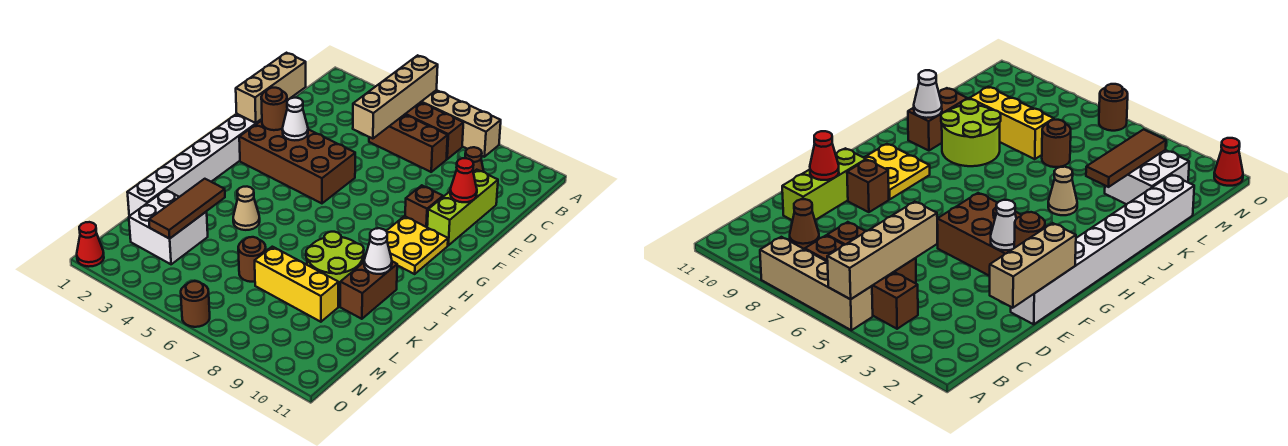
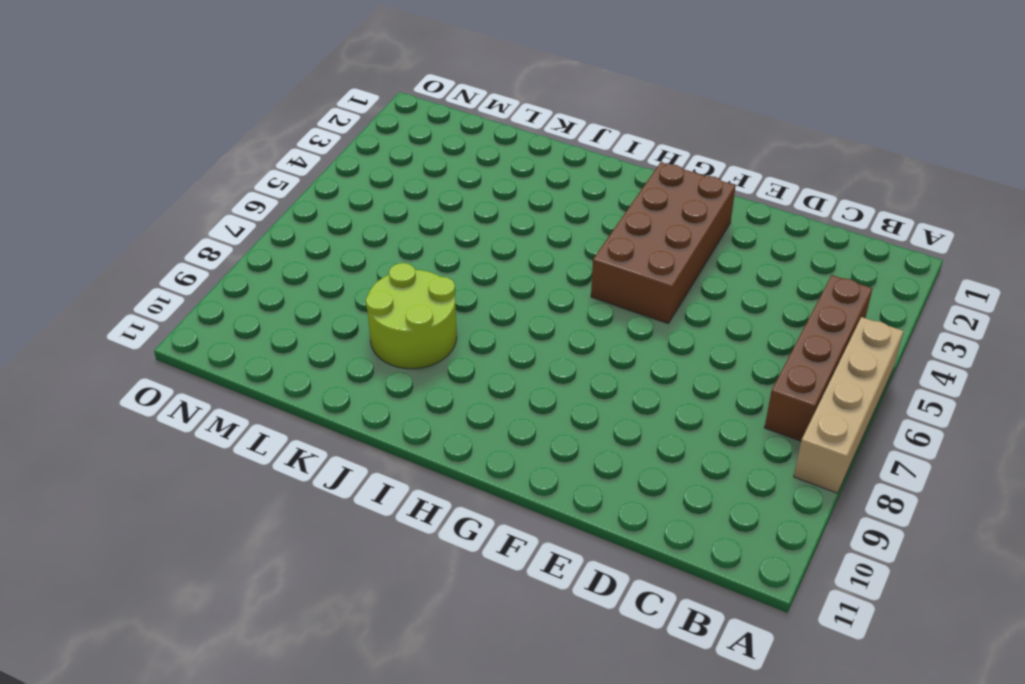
none -> brown 1x3 brick [369,115,448,172]
none -> brown 1x1 cone [465,147,484,172]
none -> lime 1x3 brick [427,170,498,245]

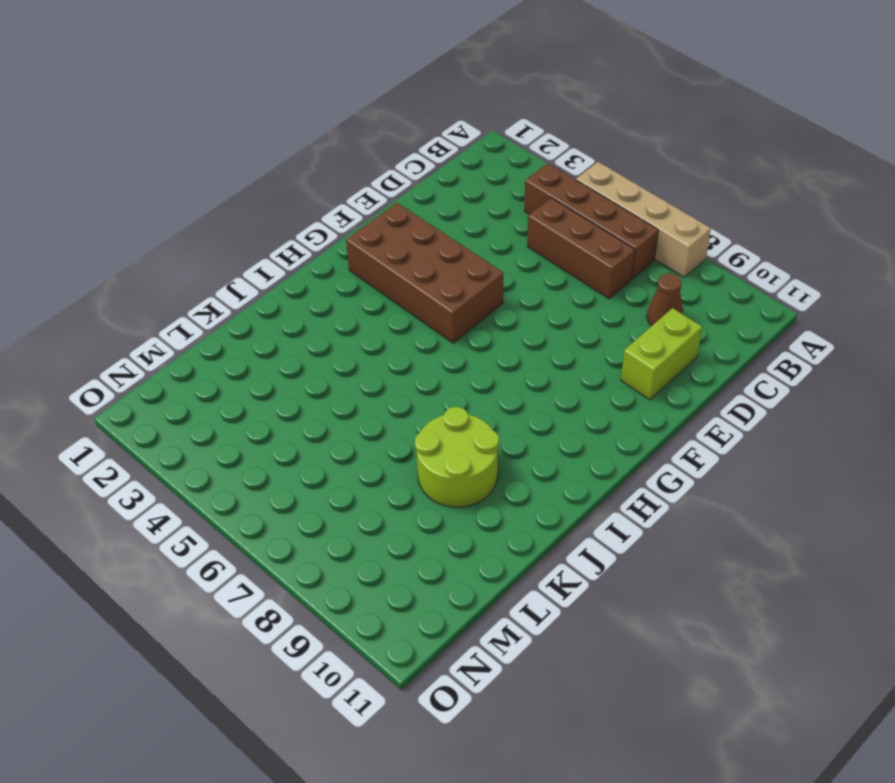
lime 1x2 brick [621,308,702,400] -> lime 1x3 brick [427,170,498,245]
none -> white 1x8 brick [127,100,288,216]
none -> brown 1x1 brick [405,185,443,227]
none -> yellow 2x2 plate [386,216,448,274]

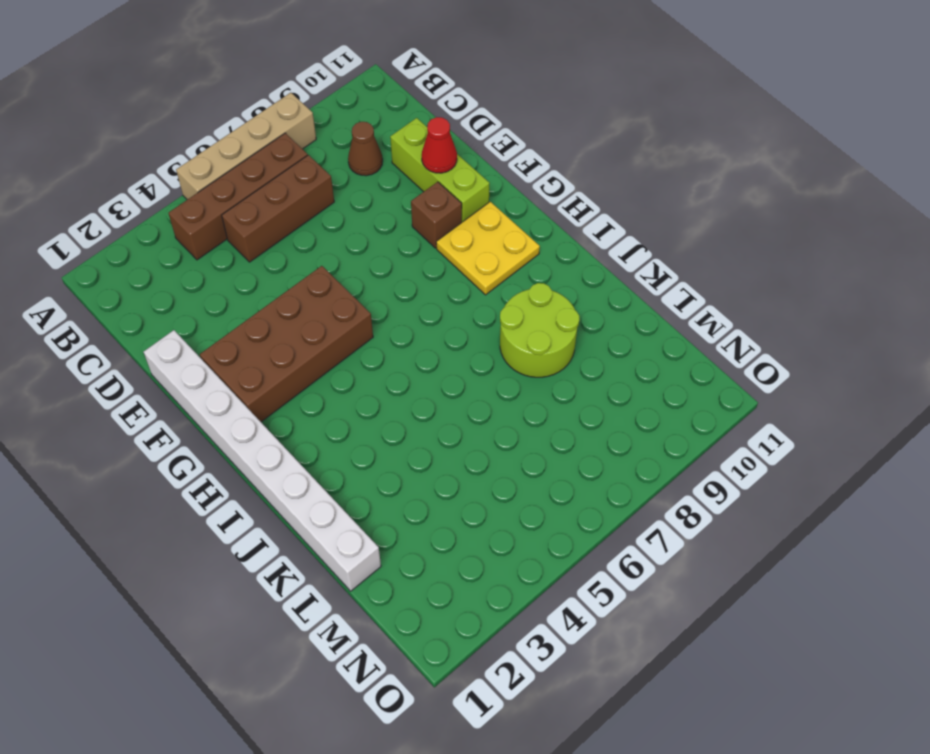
none -> tan 1x1 cone [233,187,260,230]
none -> brown 1x2 brick [340,261,397,319]
none -> white 2x2 brick [129,190,208,264]

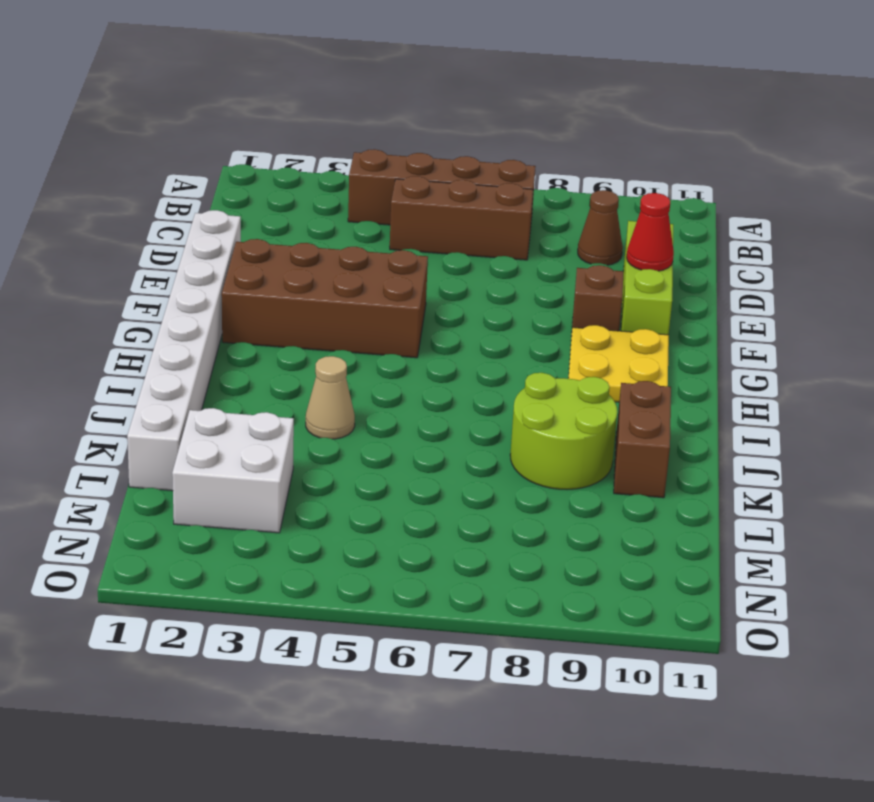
none -> tan 1x4 brick [421,90,501,157]
none -> brown 1x1 round brick [238,237,266,282]
none -> yellow 1x3 brick [255,247,338,322]

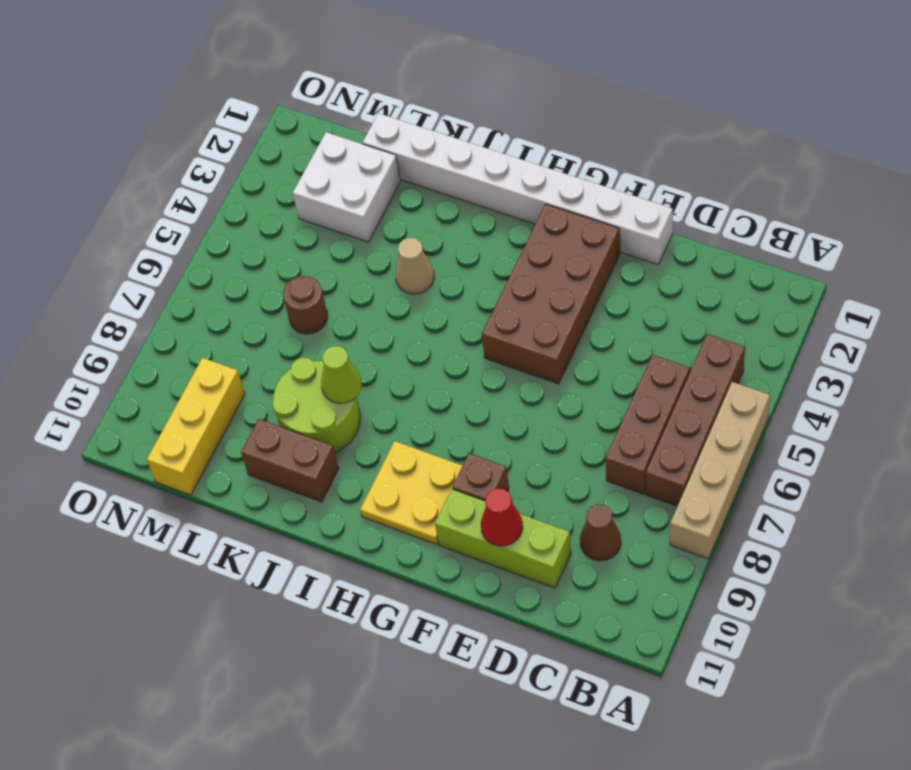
lime 1x1 cone [321,346,362,404] -> none
yellow 1x3 brick [147,358,245,495] -> yellow 1x3 brick moved to [255,247,338,322]
none -> red 1x1 cone [77,222,104,267]
none -> brown 1x1 round brick [181,281,210,327]
none -> tan 1x4 brick [353,55,438,139]

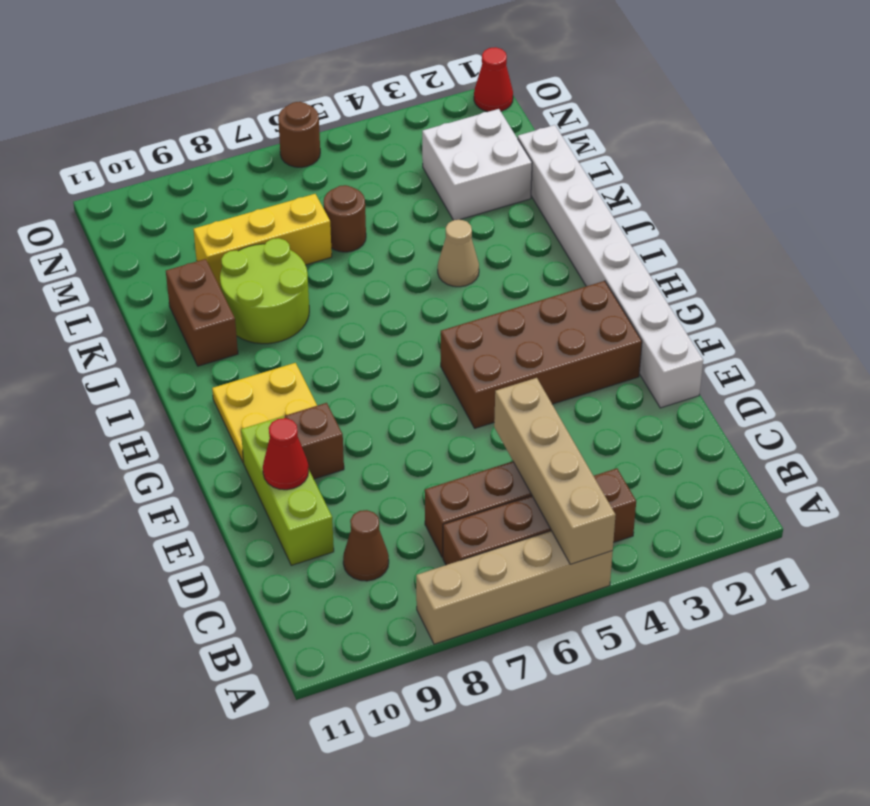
none -> tan 1x3 brick [236,53,306,123]
none -> brown 1x1 round brick [261,88,287,130]
none -> white 1x1 cone [282,98,308,140]

